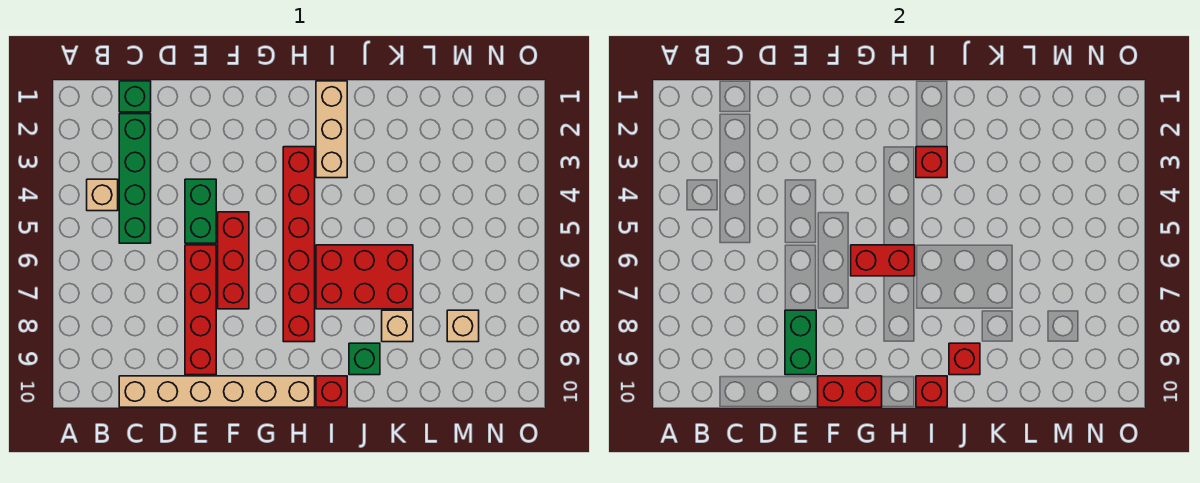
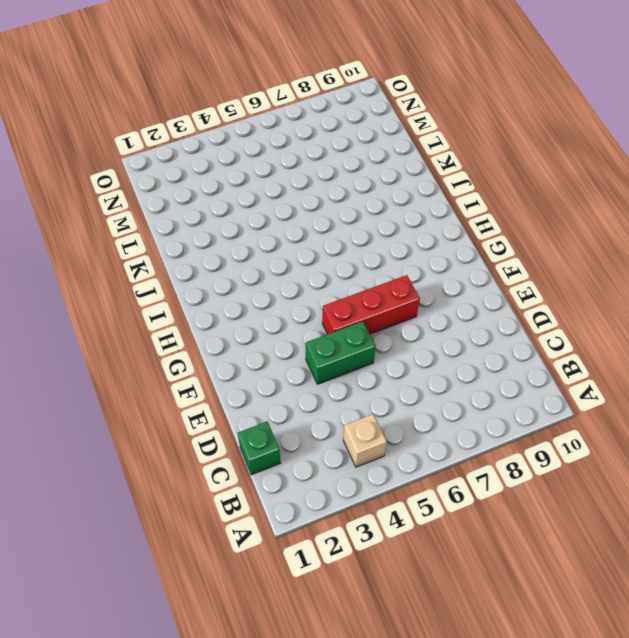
none -> green 1x4 brick [119,114,151,243]
none -> tan 1x6 brick [119,376,315,407]
none -> red 1x4 brick [185,245,216,375]

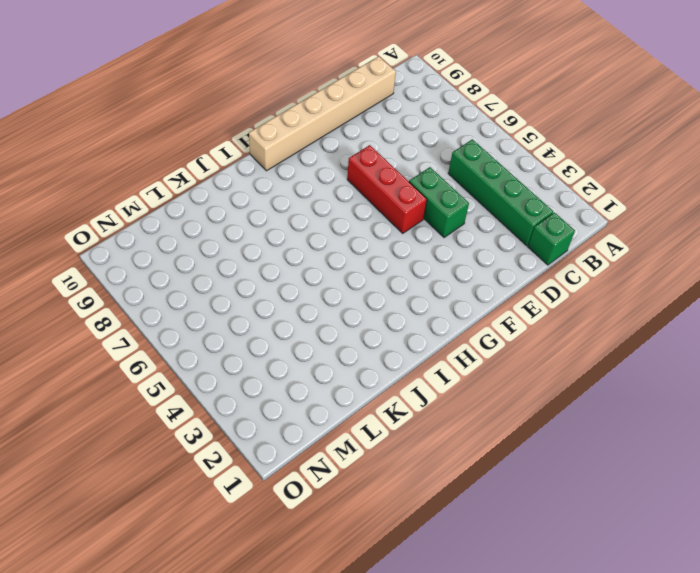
none -> tan 1x1 brick [87,179,118,211]
none -> red 1x4 brick [185,245,216,375]
none -> red 1x6 brick [283,147,315,342]

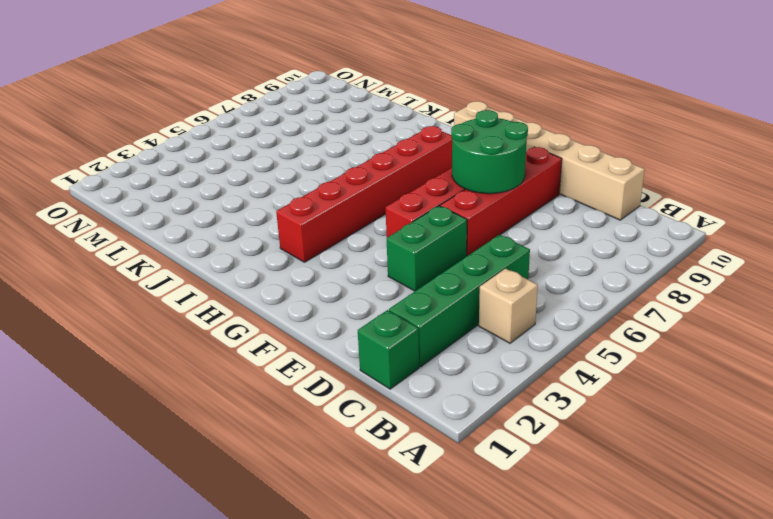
green 2x2 round brick [451,110,528,194] -> green 1x2 brick [785,310,816,375]
none -> tan 1x3 brick [316,81,347,178]
none -> red 2x3 brick [316,245,413,309]
none -> red 1x1 brick [316,376,347,407]

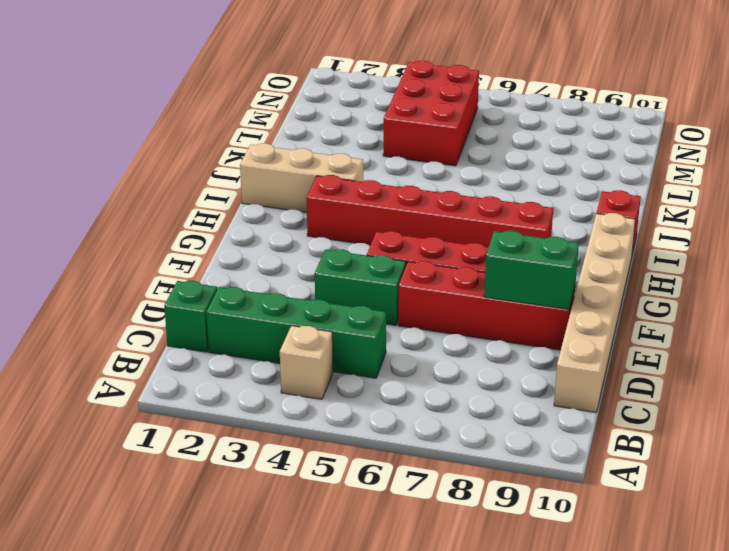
red 2x3 brick [383,61,479,166] -> red 2x3 brick moved to [316,245,413,309]
none -> green 1x1 brick [349,343,380,375]
none -> tan 1x1 brick [382,310,413,342]
none -> tan 1x1 brick [447,310,479,342]

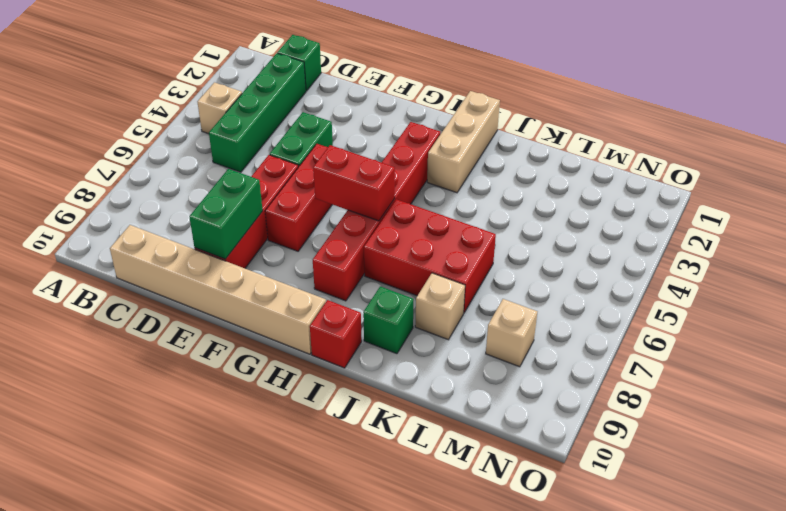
none -> red 1x2 brick [818,376,882,407]
none -> red 1x1 brick [916,147,947,178]
none -> red 1x1 brick [916,376,947,407]

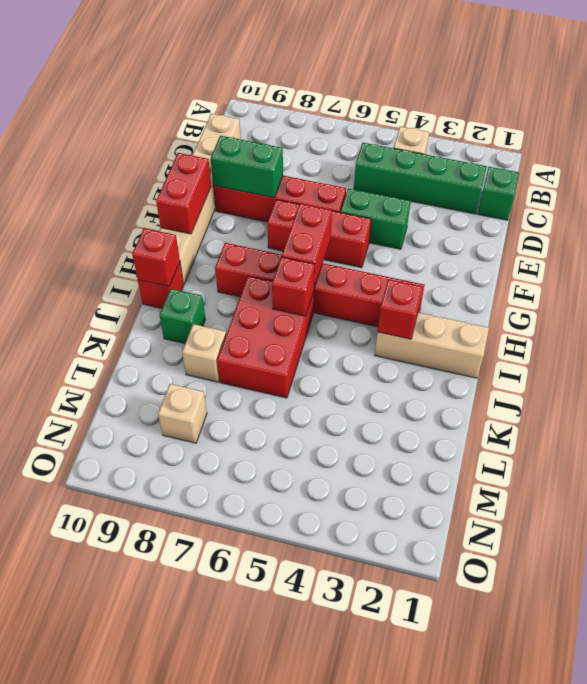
red 1x1 brick [272,257,315,316] -> red 1x1 brick moved to [949,343,980,375]

